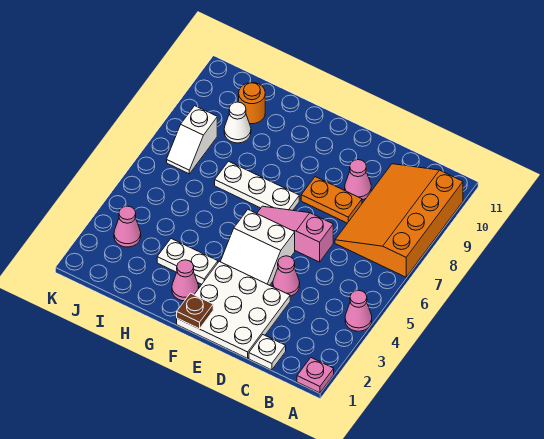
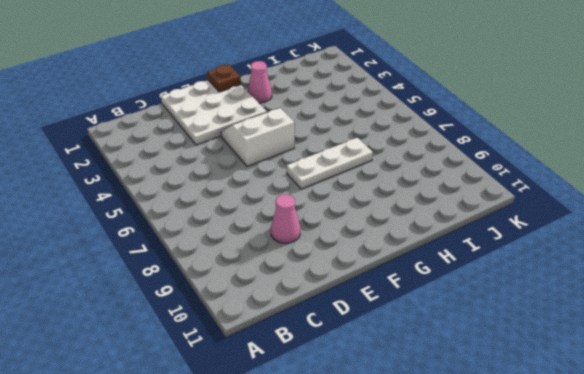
none -> pink 1x1 plate [297,358,334,393]
none -> pink 1x1 cone [345,290,372,331]
none -> orange 3x4 slope [335,164,463,277]

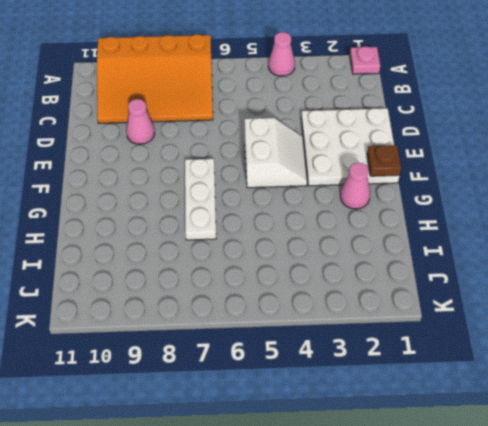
none -> white 1x1 plate [249,335,286,370]
none -> pink 1x1 cone [273,256,300,296]
none -> pink 1x3 slope [257,206,333,262]

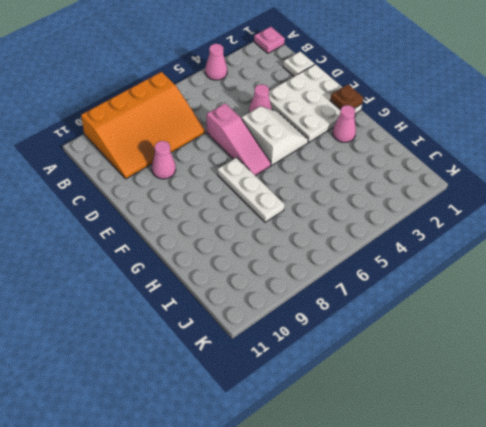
none -> orange 1x2 plate [301,177,362,223]
none -> white 1x2 plate [157,239,218,284]
none -> white 1x1 cone [224,102,251,143]

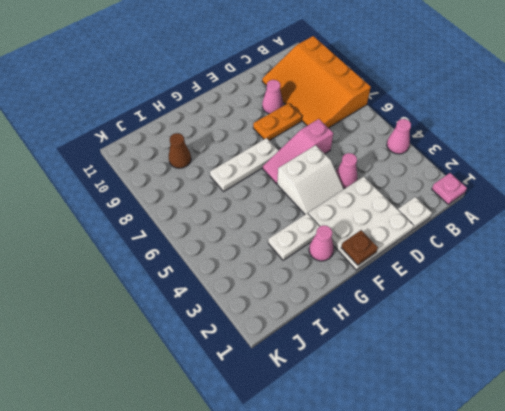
brown 1x1 cone [168,133,191,168] -> white 1x1 cone [224,102,251,143]
none -> orange 1x1 round brick [239,83,265,124]
none -> pink 1x1 cone [114,206,141,247]
none -> white 1x2 slope [167,106,217,174]

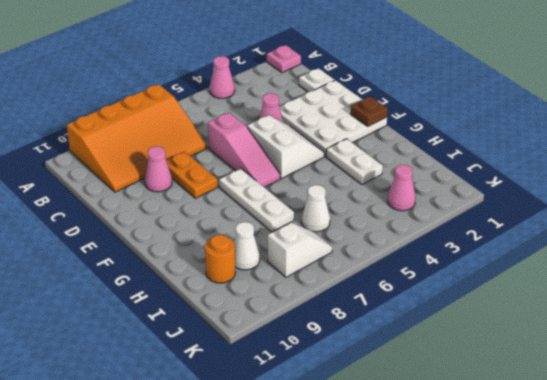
white 1x1 cone [302,185,330,232] -> none
none -> pink 1x1 cone [172,260,199,301]

